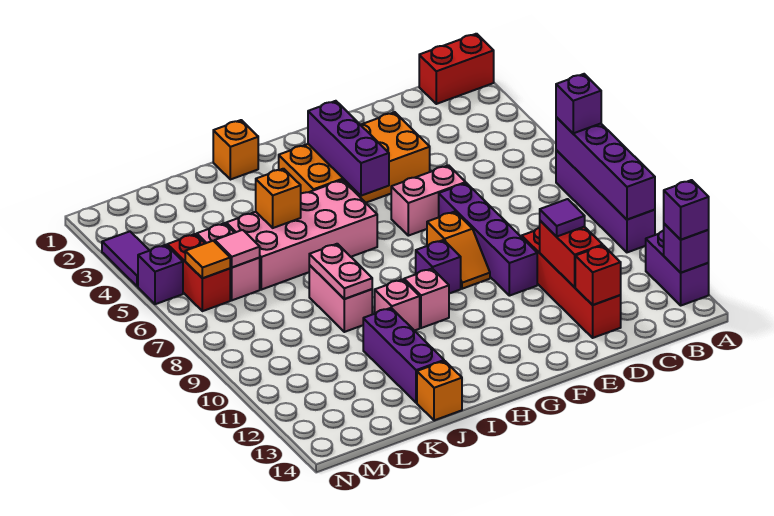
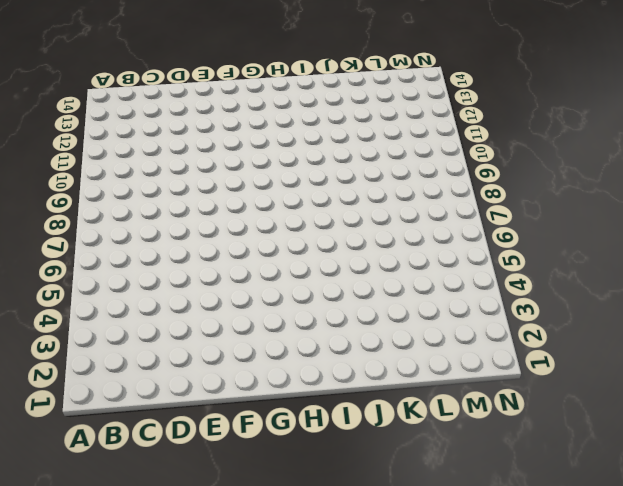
none -> red 1x2 brick [419,34,494,104]
none -> purple 1x4 brick [556,150,655,252]
none -> purple 1x2 brick [646,231,709,305]
none -> red 1x4 brick [522,228,621,338]

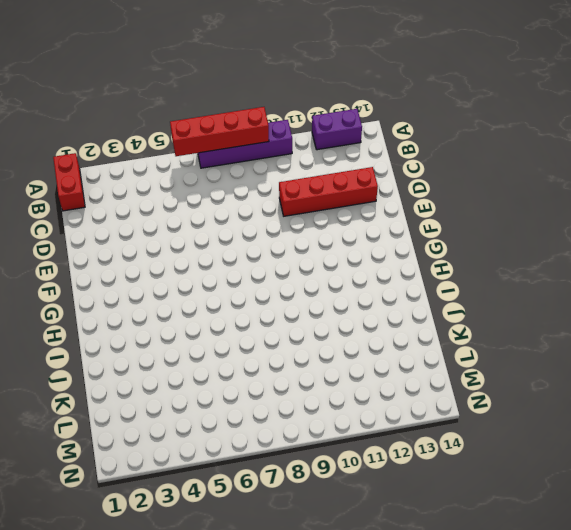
red 1x4 brick [170,107,269,156] -> purple 1x4 brick [556,117,655,220]
none -> orange 2x4 brick [279,112,430,203]
none -> pink 1x2 brick [391,165,466,236]
none -> purple 1x4 brick [439,183,537,296]
none -> orange 1x2 slope [427,212,490,289]

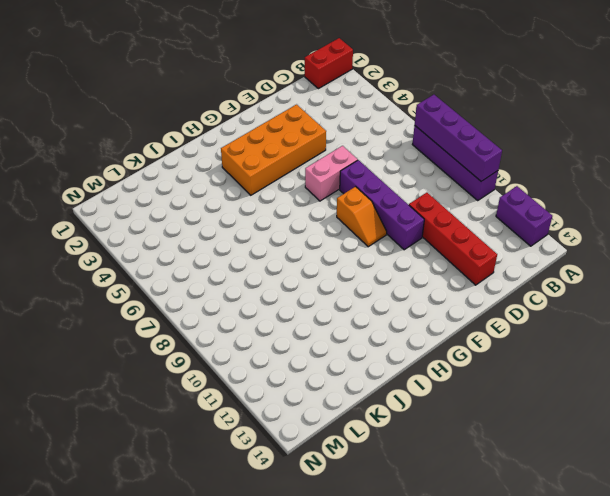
none -> purple 1x1 brick [416,240,461,294]
none -> pink 2x4 brick [226,180,377,290]
none -> pink 1x1 brick [404,269,449,328]
none -> orange 1x1 brick [213,120,258,180]

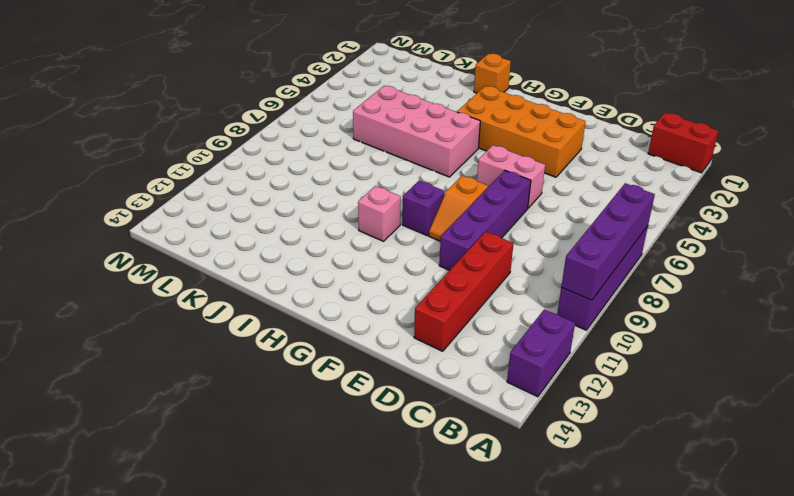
none -> pink 1x1 brick [375,279,420,331]
none -> pink 1x2 brick [309,265,372,332]
none -> purple 1x3 brick [363,308,444,403]
none -> orange 1x1 brick [417,361,462,420]

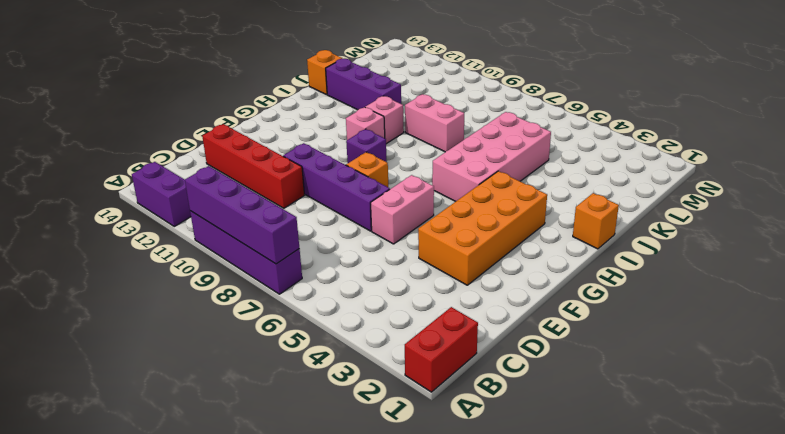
none -> pink 1x2 brick [197,223,260,300]
none -> red 1x2 brick [167,234,230,311]
none -> purple 1x2 tile [102,231,150,287]
none -> purple 1x1 brick [138,245,183,304]

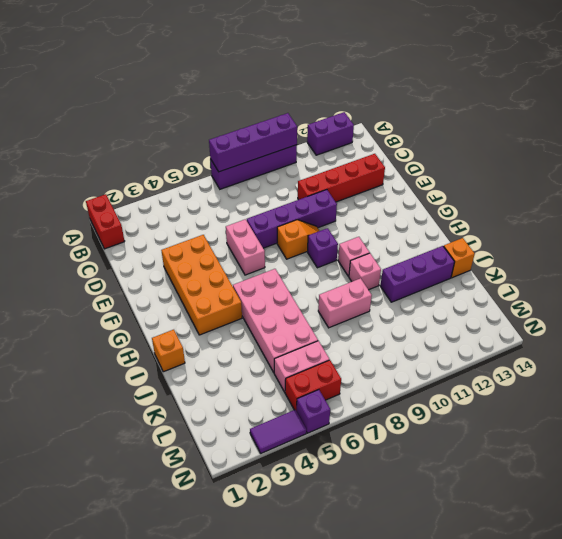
none -> purple 1x1 brick [664,224,709,273]
none -> red 1x2 brick [540,221,603,287]
none -> red 1x1 brick [575,245,621,305]
none -> purple 1x3 brick [308,101,389,196]

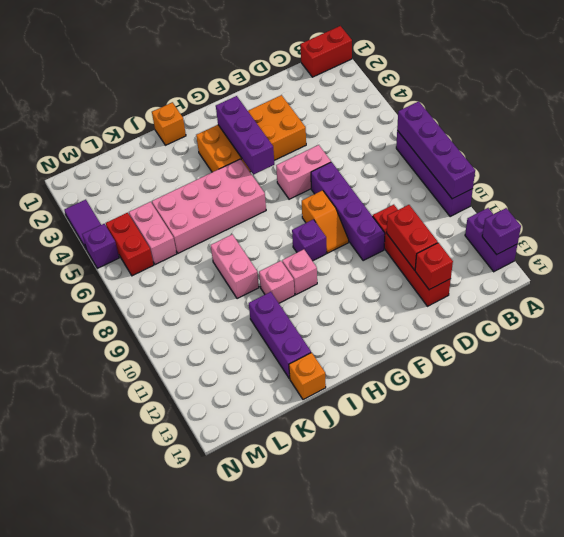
none -> orange 1x1 brick [256,169,301,228]
none -> pink 1x2 plate [309,244,372,299]
none -> pink 1x1 tile [215,230,260,267]
none -> orange 1x1 tile [185,241,230,278]

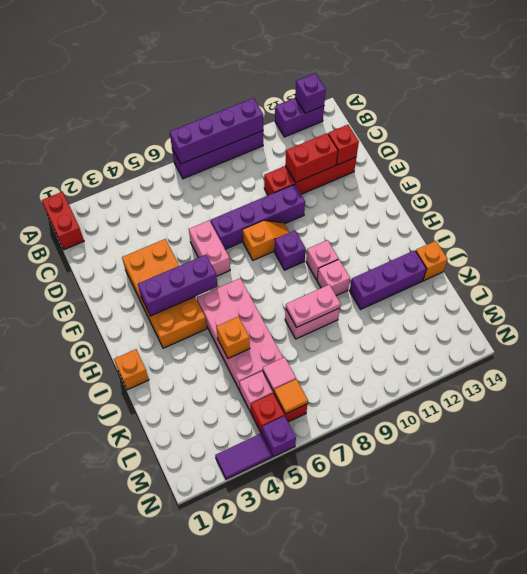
none -> purple 1x1 brick [556,74,601,133]
none -> purple 1x1 brick [664,180,709,240]
none -> purple 1x1 tile [540,199,585,237]

